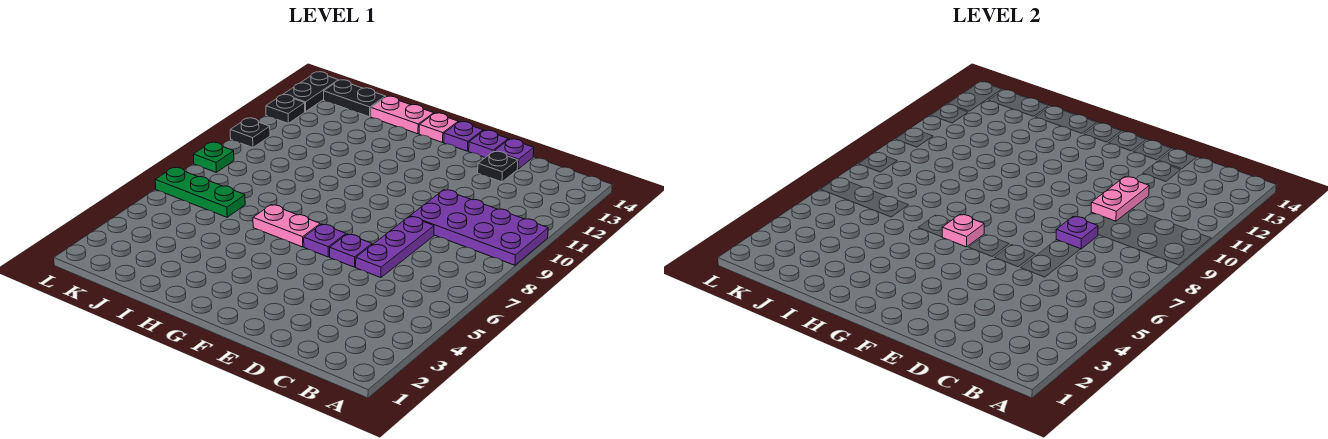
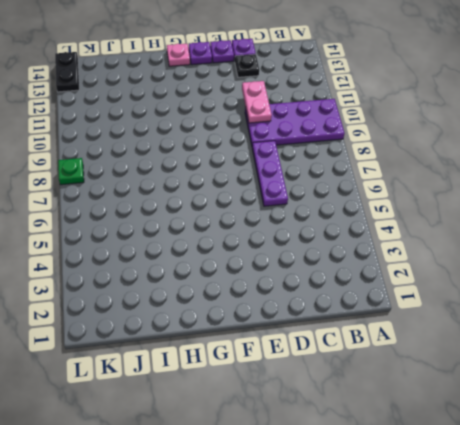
none -> purple 1x1 plate [330,234,372,267]
none -> purple 1x1 plate [304,224,346,257]
none -> pink 1x2 plate [253,205,320,247]

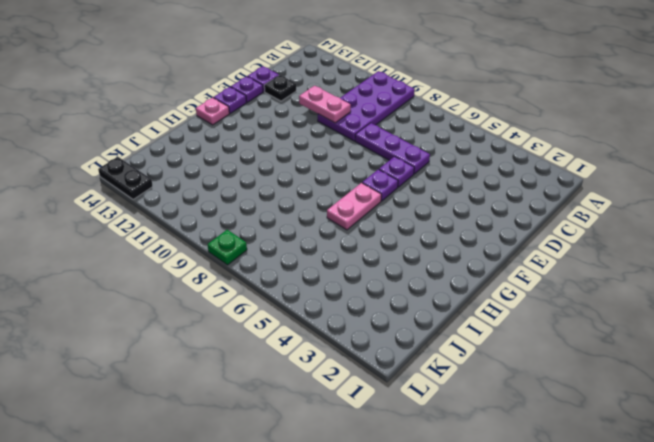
none -> pink 1x2 plate [371,96,434,134]
none -> green 1x3 plate [155,167,245,217]
none -> black 1x2 plate [324,80,386,117]

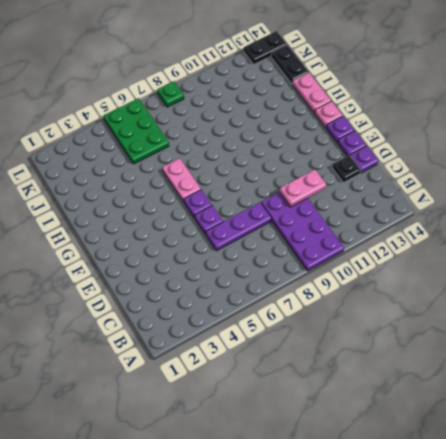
green 2x3 plate [104,98,169,164] -> green 1x3 plate [155,167,245,217]
none -> black 1x1 plate [230,118,270,148]
none -> black 1x1 plate [266,94,305,123]
none -> purple 1x1 plate [1056,216,1098,249]

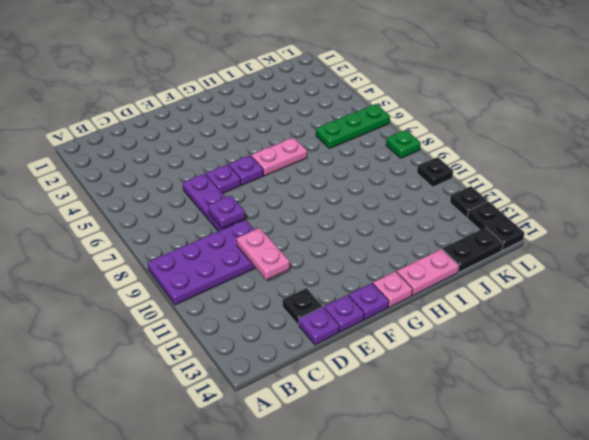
none -> pink 1x1 plate [942,214,984,247]

